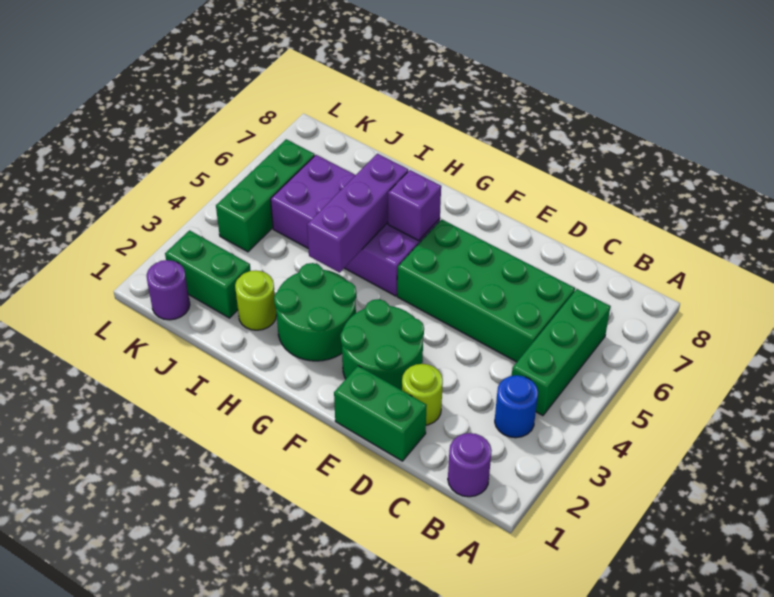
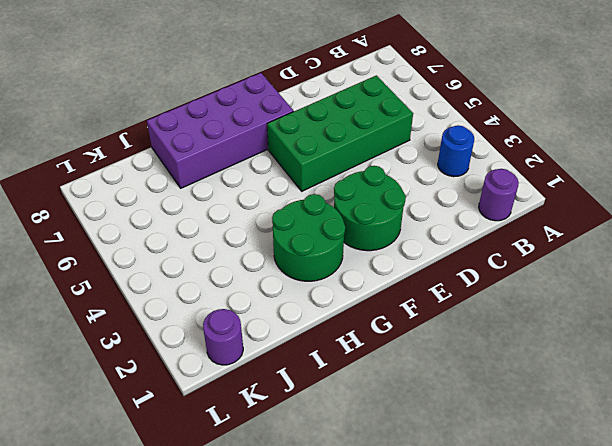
purple 2x4 brick [147,73,294,188] -> purple 2x4 brick moved to [271,155,440,296]
none -> green 1x3 brick [512,289,611,416]
none -> green 1x2 brick [334,366,427,461]
none -> lime 1x1 round brick [402,364,443,425]

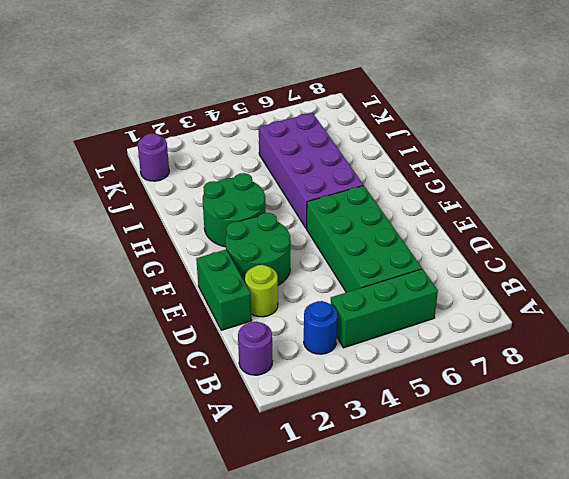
none -> lime 1x1 round brick [235,270,277,330]
none -> green 1x2 brick [165,230,251,318]
none -> green 1x3 brick [216,139,315,252]

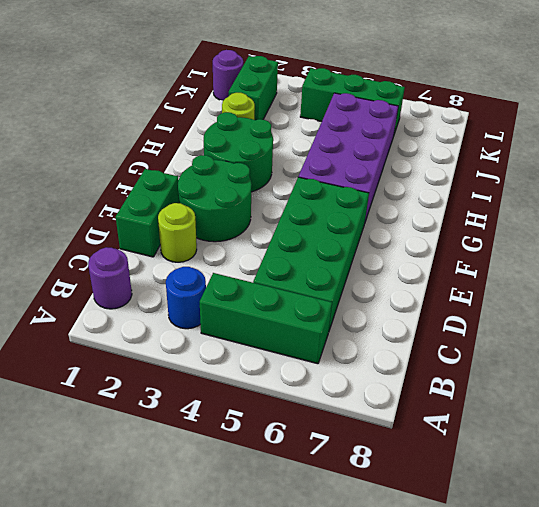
none -> purple 1x1 brick [388,170,441,241]
none -> purple 1x3 brick [307,154,408,273]

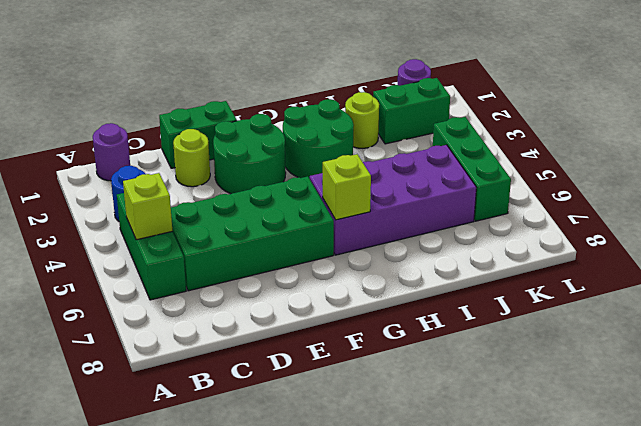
lime 1x1 brick [123,173,172,240] -> none
lime 1x1 brick [323,154,371,220] -> purple 1x1 brick [388,170,441,241]
none -> purple 1x3 brick [307,154,408,273]

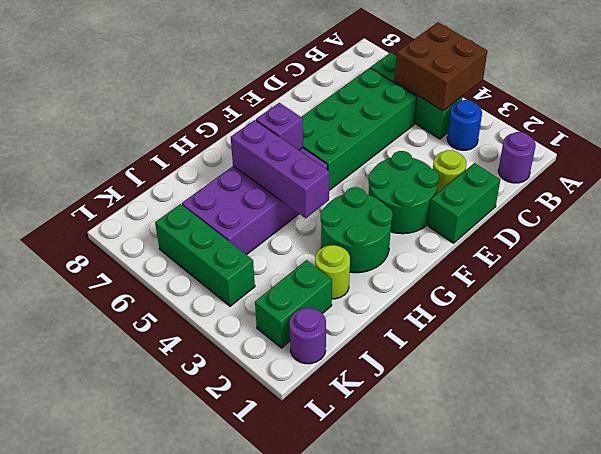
brown 2x2 brick [395,22,487,111] -> none

